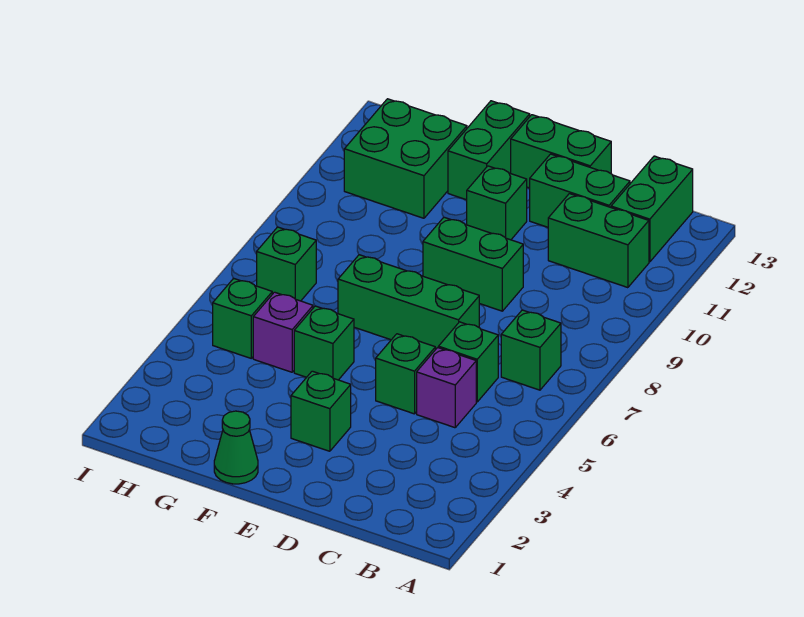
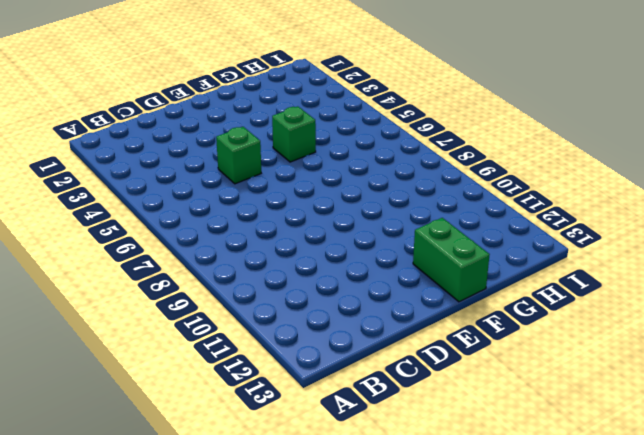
none -> green 1x1 brick [501,310,561,390]
none -> green 1x2 brick [548,194,649,288]
none -> green 1x2 brick [611,156,693,262]

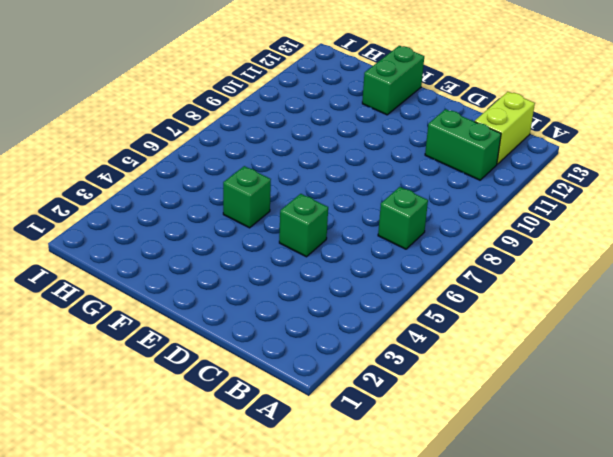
lime 1x2 brick [475,92,535,164] -> green 1x2 brick [611,156,693,262]
none -> purple 1x1 brick [417,348,476,428]
none -> green 1x1 brick [439,322,498,402]
none -> green 1x2 brick [530,154,630,227]

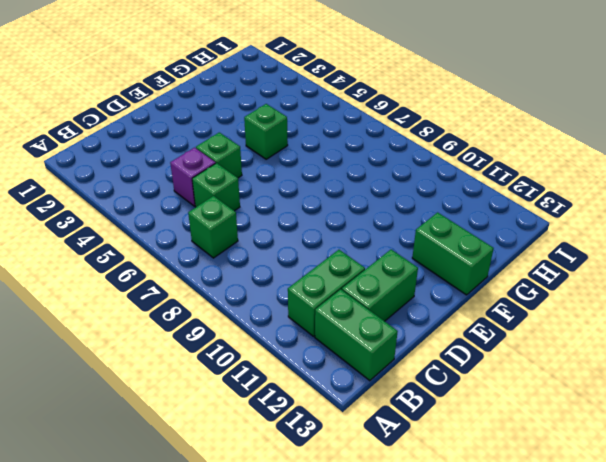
none -> green 1x3 brick [338,255,479,350]
none -> green 1x2 brick [423,217,523,311]
none -> green 1x2 brick [511,115,611,188]

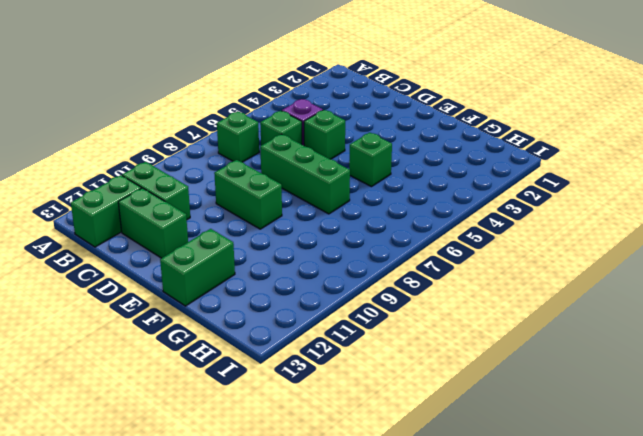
none -> green 1x2 brick [511,115,611,188]
none -> green 1x1 brick [291,371,351,451]
none -> green 1x1 brick [467,166,527,240]

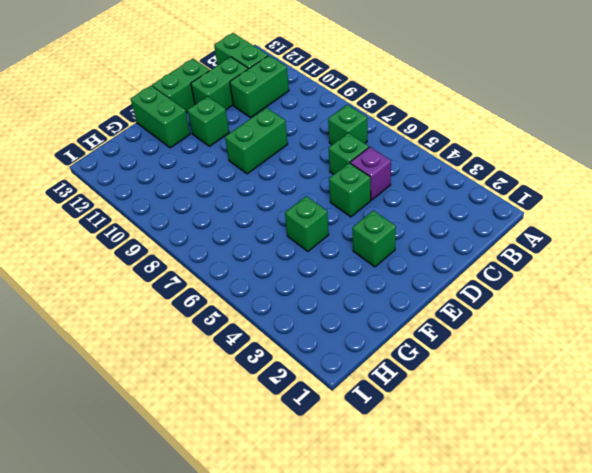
none -> green 1x3 brick [338,255,479,350]
none -> green 1x1 cone [214,411,258,484]
none -> purple 1x1 brick [253,292,313,372]

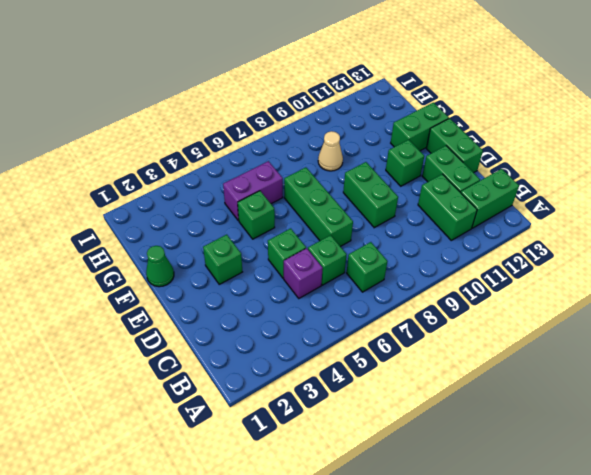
purple 1x2 brick [223,161,283,221] -> purple 1x1 brick [253,292,313,372]
tan 1x1 cone [318,131,343,171] -> none
none -> green 2x2 brick [344,99,467,218]
none -> green 1x1 brick [213,278,272,358]
none -> green 1x1 brick [257,227,316,301]

